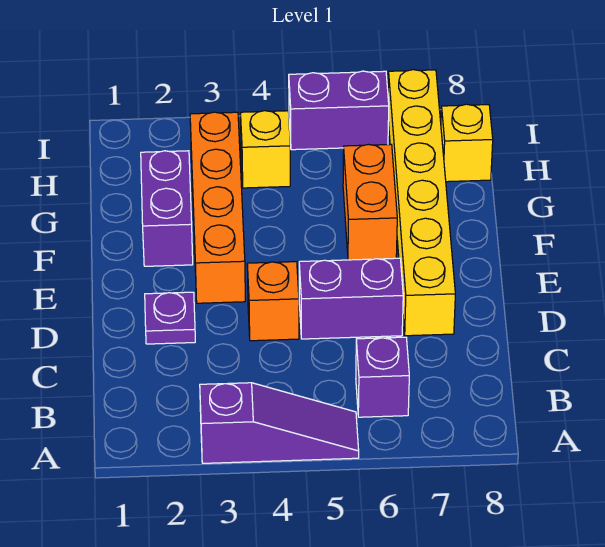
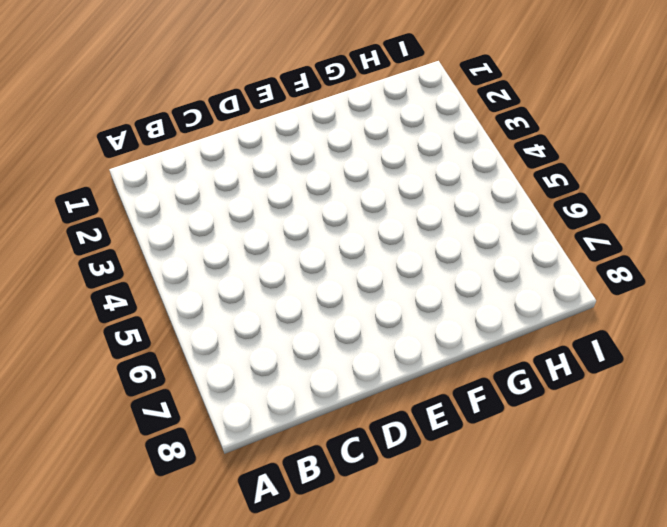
none -> purple 1x3 slope [200,383,359,463]
none -> purple 1x1 brick [356,337,409,417]
none -> purple 1x1 plate [145,292,195,344]

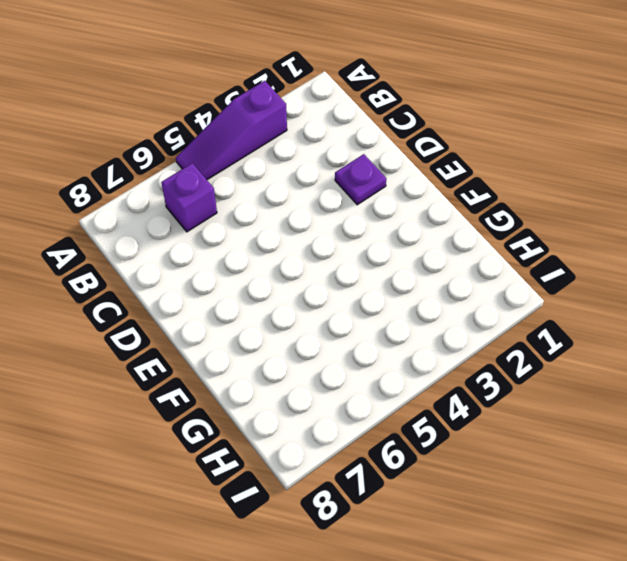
none -> orange 1x1 brick [247,262,299,341]
none -> purple 1x2 brick [299,258,403,339]
none -> yellow 1x6 brick [388,70,455,336]

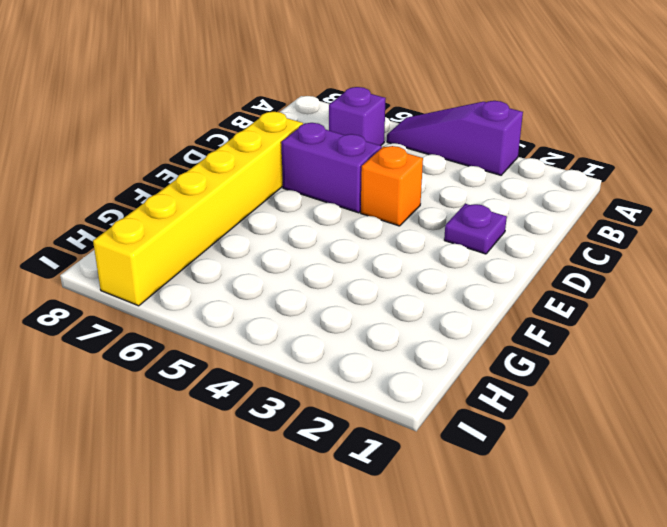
none -> orange 1x4 brick [190,112,245,303]
none -> purple 1x2 brick [141,151,193,266]
none -> orange 1x2 brick [343,144,397,260]

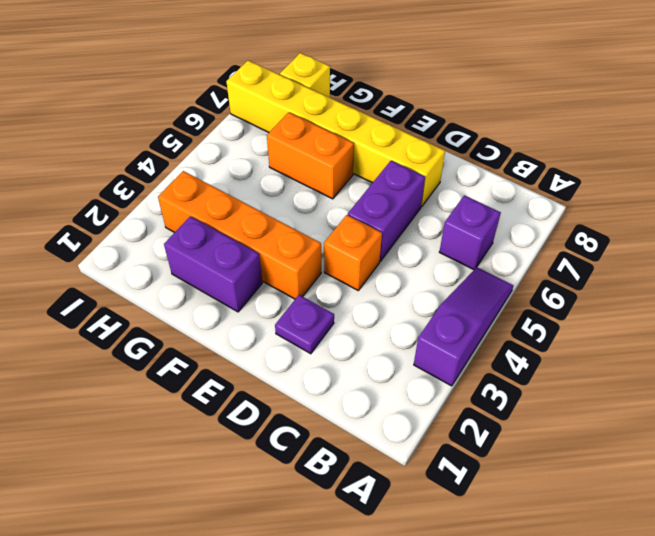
none -> yellow 1x1 brick [241,111,290,188]
none -> purple 1x2 brick [289,71,389,150]

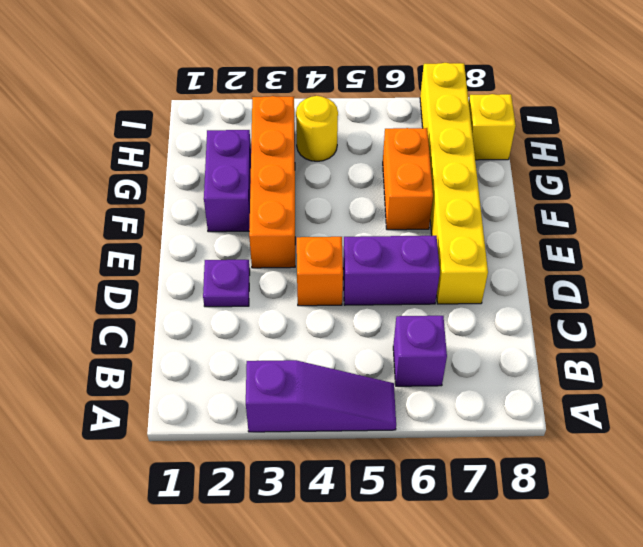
yellow 1x1 round brick [296,96,338,161] -> yellow 1x1 brick [241,111,290,188]
none -> purple 1x2 brick [289,71,389,150]

